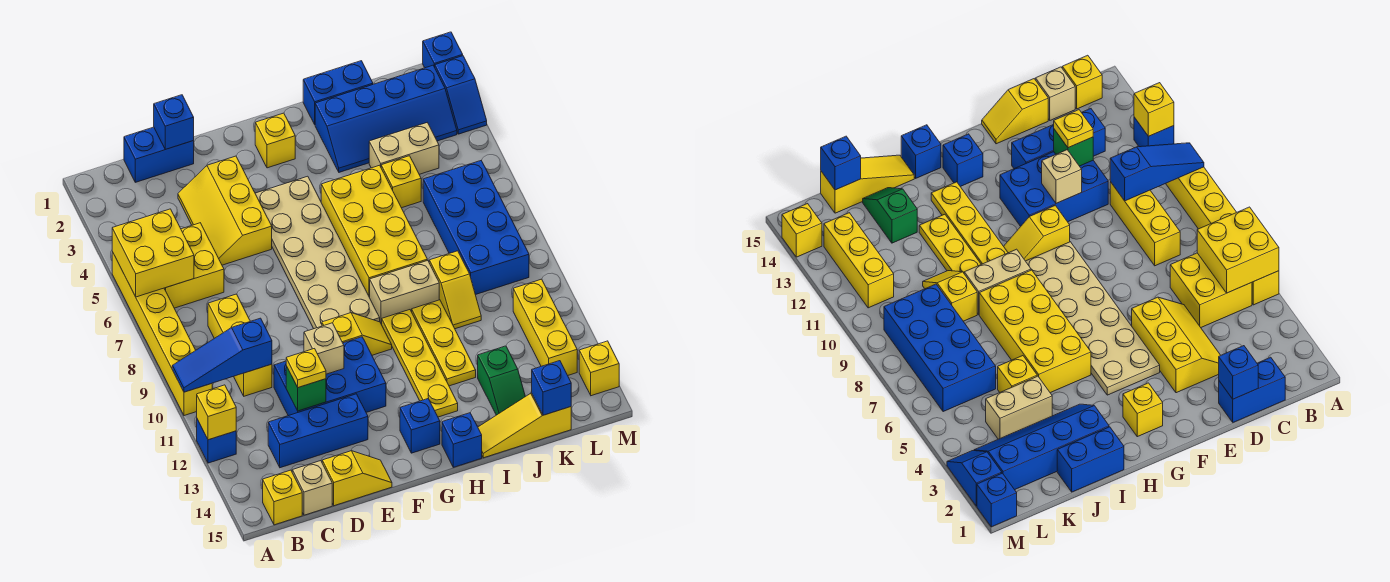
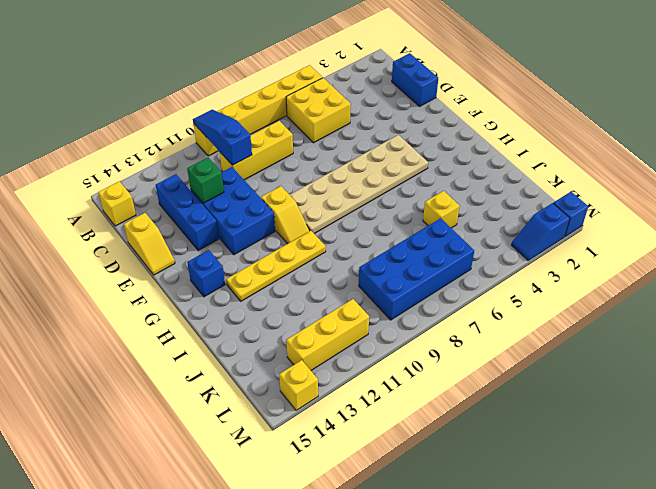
none -> blue 1x1 brick [197,419,236,463]
none -> tan 1x1 brick [292,461,332,515]
none -> yellow 2x3 slope [178,156,272,265]
none -> yellow 1x1 brick [255,113,295,168]

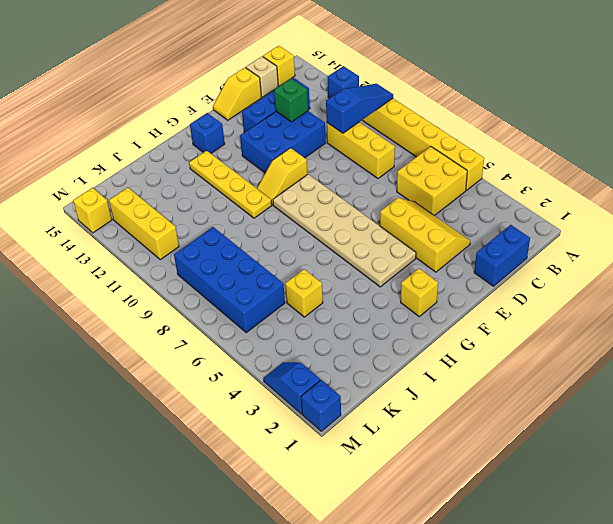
none -> yellow 2x4 brick [321,165,427,297]
none -> tan 1x2 brick [370,260,439,324]
none -> blue 1x1 brick [442,413,482,467]
none -> blue 1x2 brick [303,61,373,124]

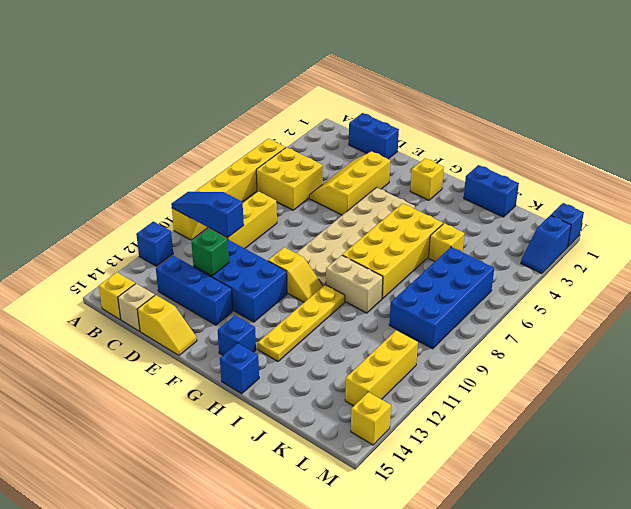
none -> blue 2x4 slope [315,65,457,172]
none -> yellow 1x3 plate [412,300,476,386]
none -> yellow 1x3 slope [478,393,571,458]
none -> tan 1x2 brick [369,123,439,174]

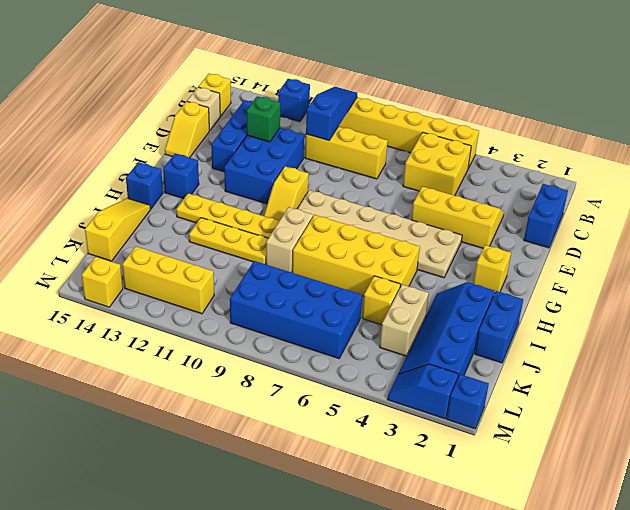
none -> yellow 1x2 slope [429,251,481,329]
none -> green 1x2 slope [478,346,525,415]
none -> yellow 2x2 brick [112,209,194,297]
none -> yellow 1x1 brick [197,385,236,440]

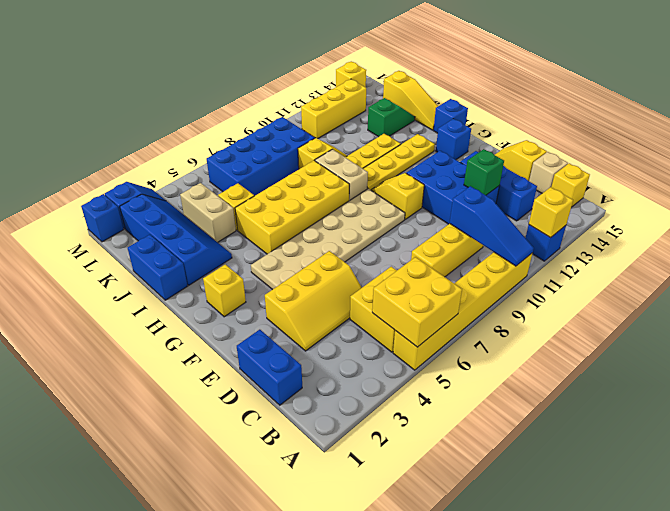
none -> blue 1x1 brick [154,95,194,149]
none -> tan 1x1 brick [304,323,344,374]
none -> blue 1x1 brick [532,361,571,415]
none -> yellow 1x1 plate [286,349,326,388]

